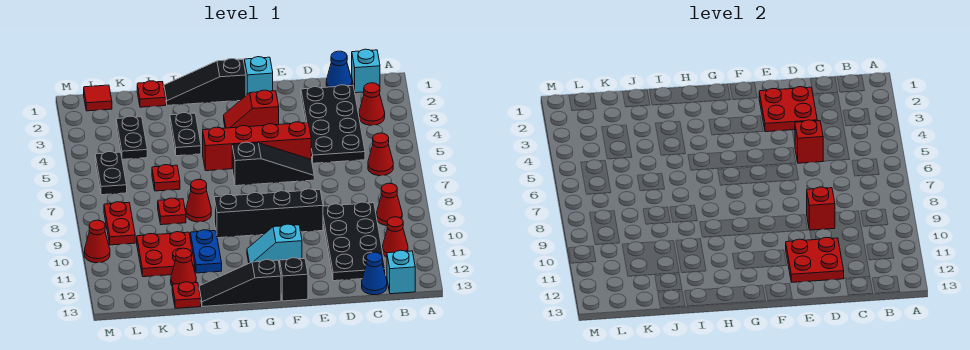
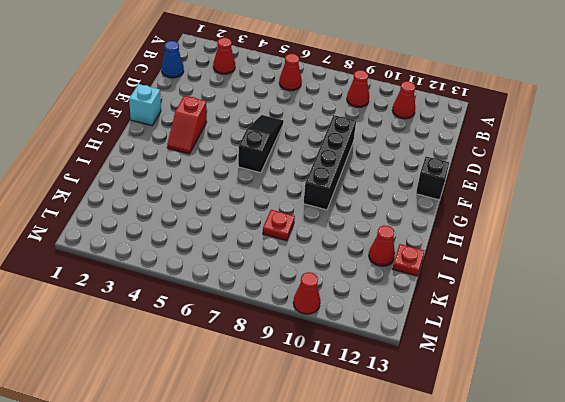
none -> cyan 1x1 brick [352,49,380,93]
none -> cyan 1x1 brick [387,250,415,294]
none -> black 2x4 plate [301,85,365,163]
none -> black 2x4 plate [323,202,386,281]

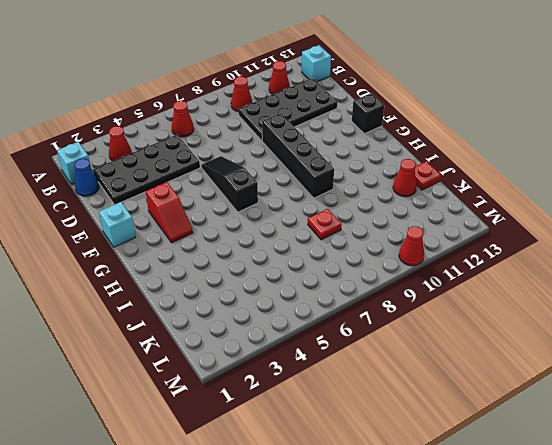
none -> blue 1x1 cone [362,252,387,295]
none -> red 1x4 brick [203,122,311,171]
none -> cyan 1x2 slope [247,224,302,266]
none -> black 1x3 slope [164,59,246,105]

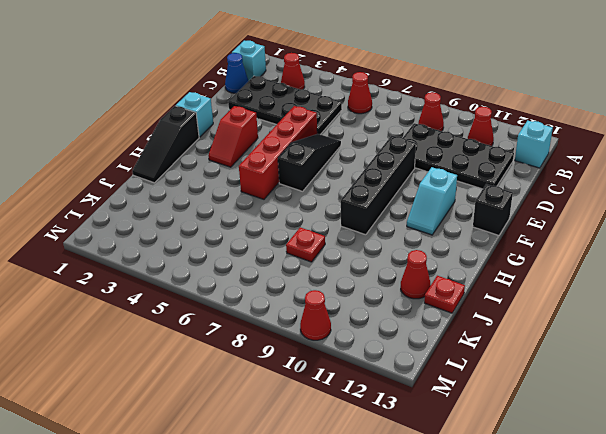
none -> blue 1x1 cone [362,252,387,295]
none -> black 1x3 slope [199,260,281,307]
none -> black 1x2 plate [170,113,201,156]
none -> red 1x1 cone [186,180,211,222]

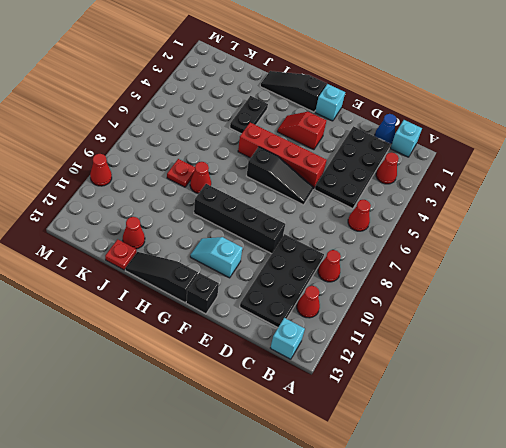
none -> blue 1x1 cone [362,252,387,295]
none -> blue 1x2 plate [190,230,222,273]
none -> red 1x1 plate [137,81,166,107]
none -> red 1x1 plate [152,165,180,191]

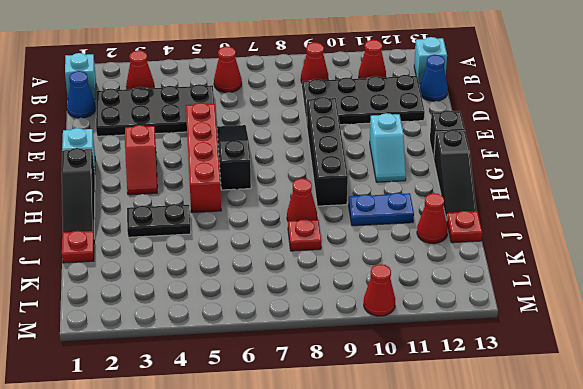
none -> red 1x1 plate [152,165,180,191]
none -> red 2x2 plate [137,232,195,277]
none -> black 1x2 plate [116,116,147,159]
none -> red 1x1 tile [84,85,112,111]

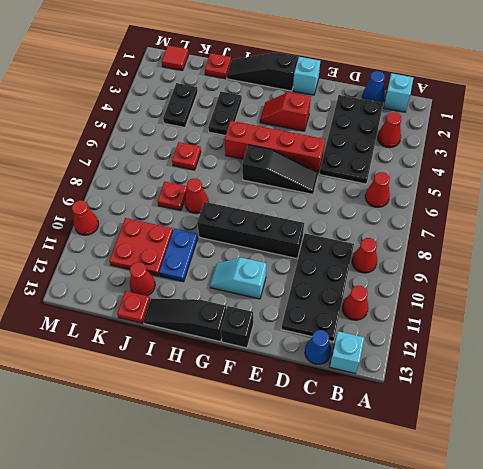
none -> black 1x2 plate [95,152,127,195]
none -> red 1x2 plate [104,202,135,245]
none -> red 2x2 plate [759,87,817,132]
none -> red 1x1 brick [795,120,823,163]

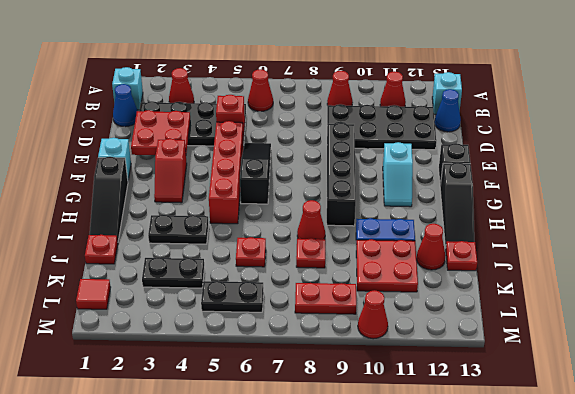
none -> red 1x1 brick [807,187,835,230]
none -> red 2x2 plate [786,237,844,282]

